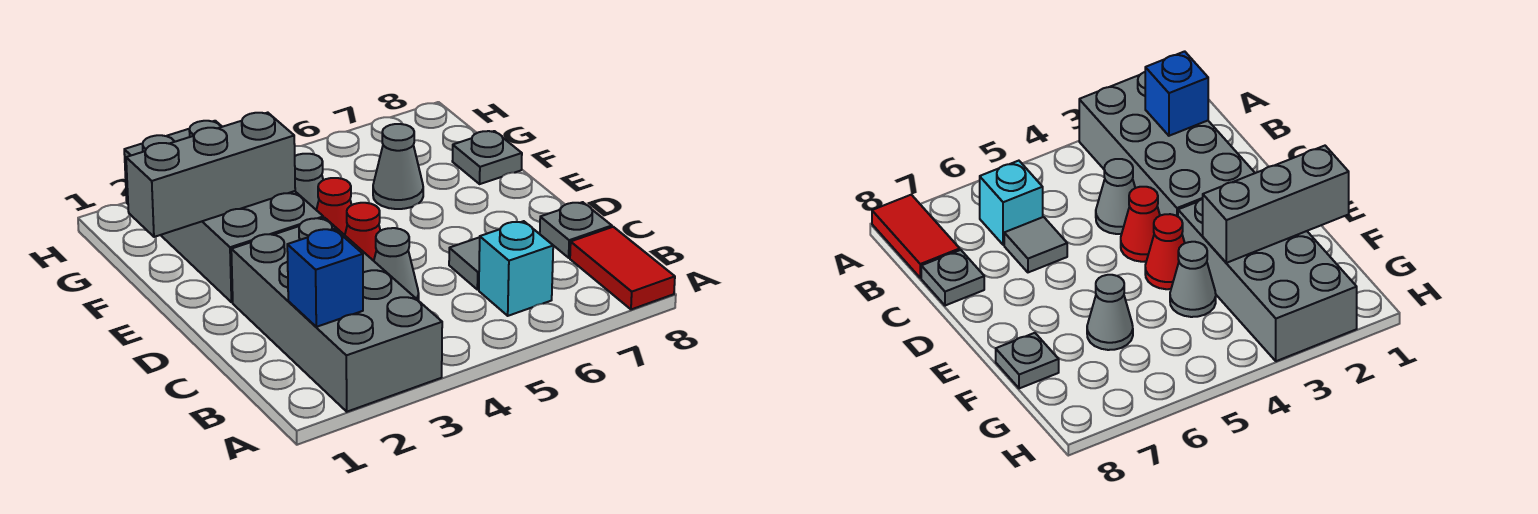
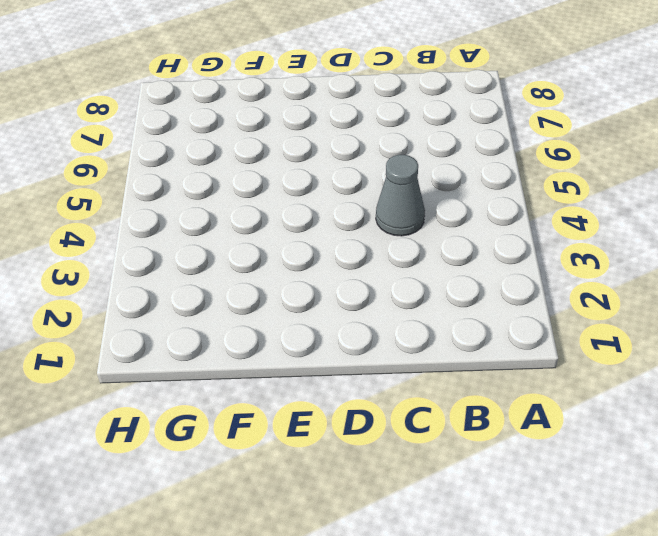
none -> grey 2x4 brick [231,218,442,412]
none -> red 1x2 tile [570,227,675,309]
none -> cyan 1x1 brick [479,221,553,316]

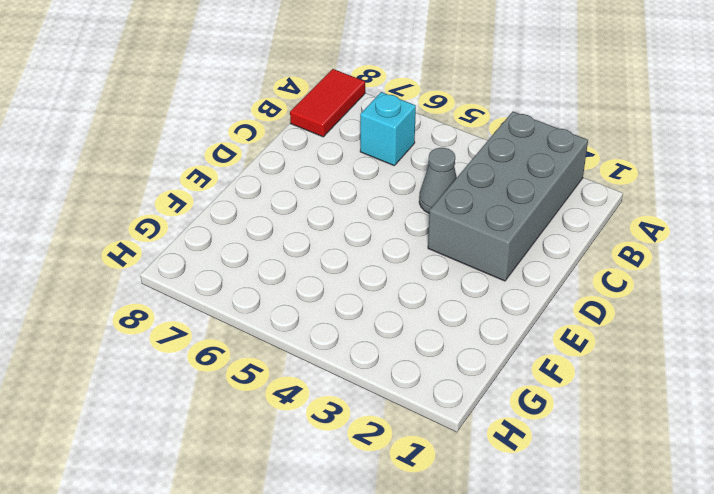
none -> grey 1x1 tile [449,237,480,290]
none -> grey 1x1 plate [540,202,612,258]
none -> red 1x1 cone [345,203,380,261]

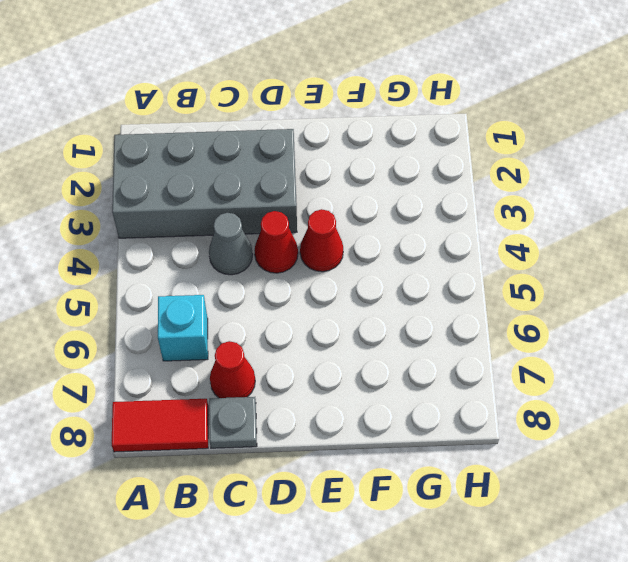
red 1x1 cone [210,341,255,398] -> none
none -> grey 1x1 tile [449,237,480,290]
none -> grey 2x4 brick [124,121,323,302]
none -> grey 1x1 cone [295,154,323,210]

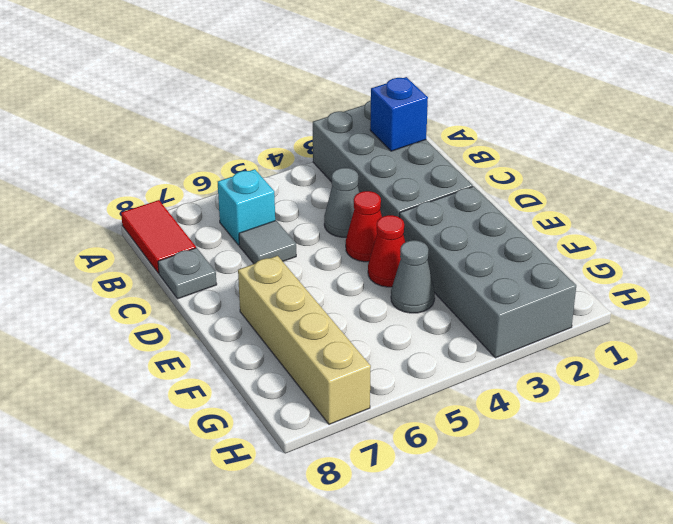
tan 1x4 brick [238,256,371,424] -> none
none -> grey 1x1 cone [373,124,423,209]
none -> grey 1x1 plate [452,131,522,184]
none -> grey 1x3 brick [126,113,295,237]

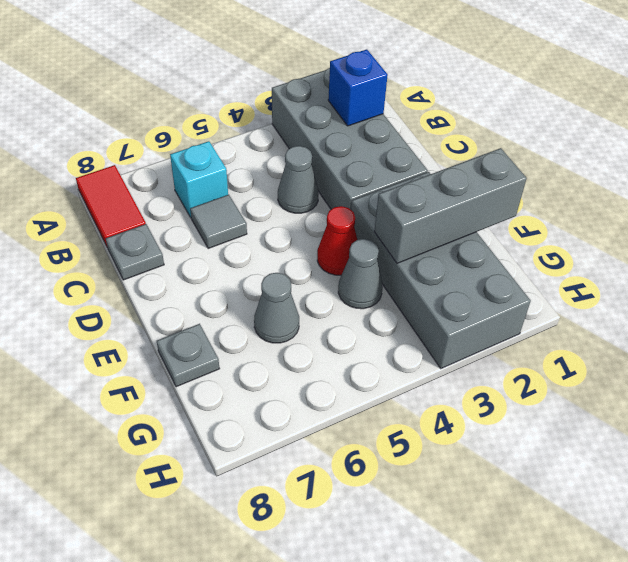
none -> red 1x1 cone [345,203,380,261]

